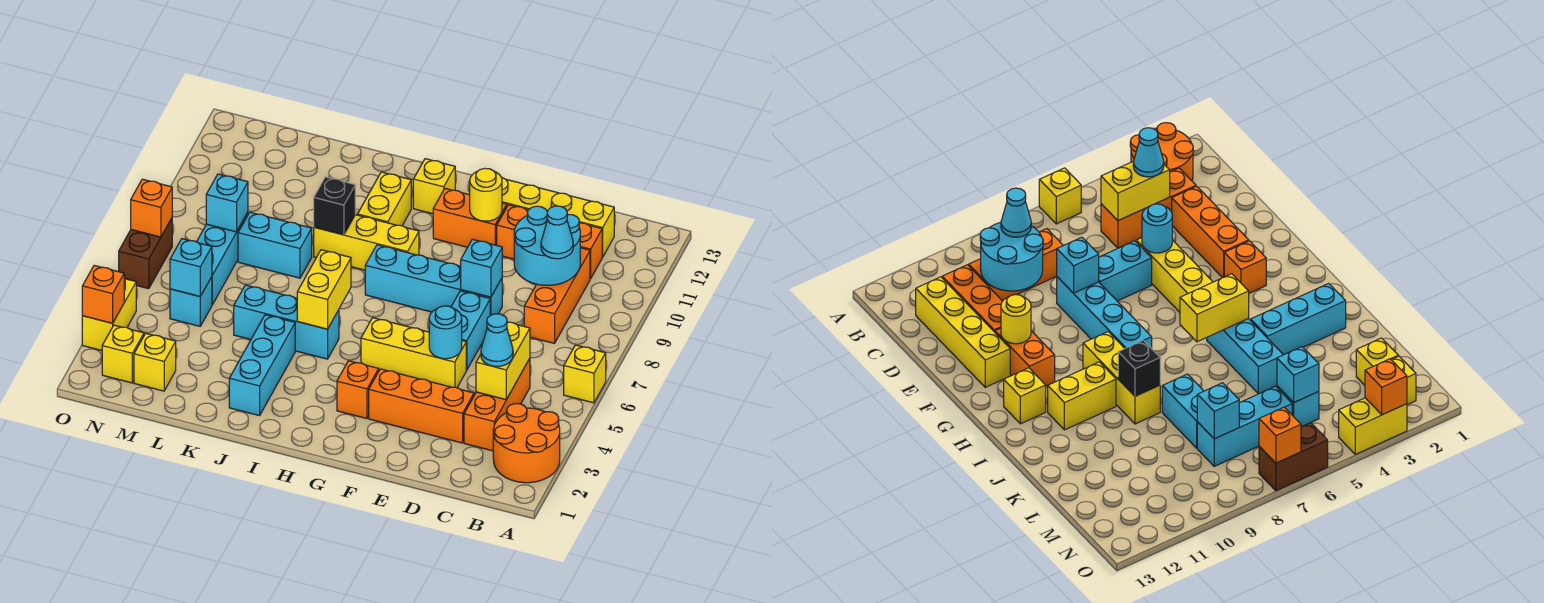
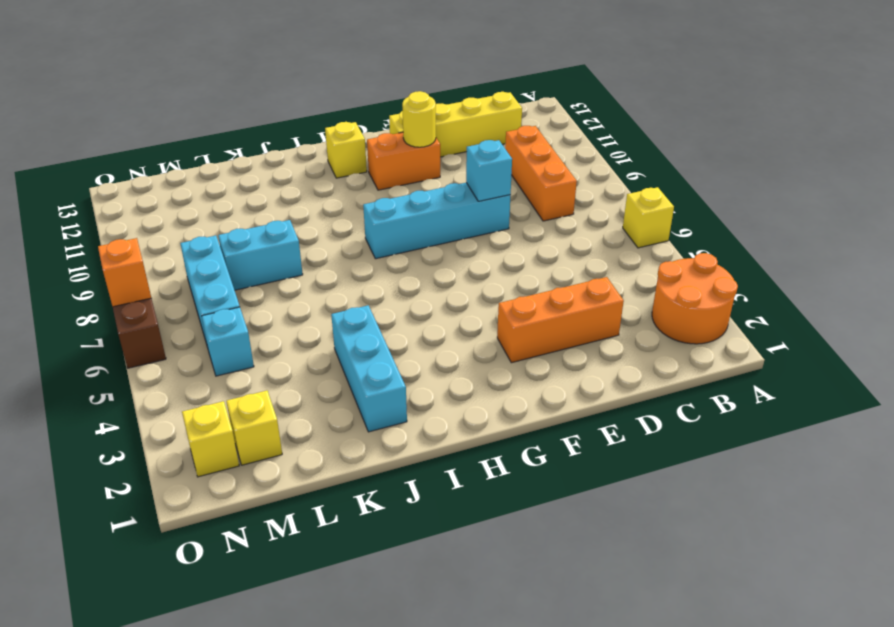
none -> orange 1x3 brick [464,358,530,451]
none -> orange 1x3 brick [497,205,602,279]
none -> yellow 1x3 brick [361,318,466,388]
none -> cyan 1x2 brick [451,291,490,370]

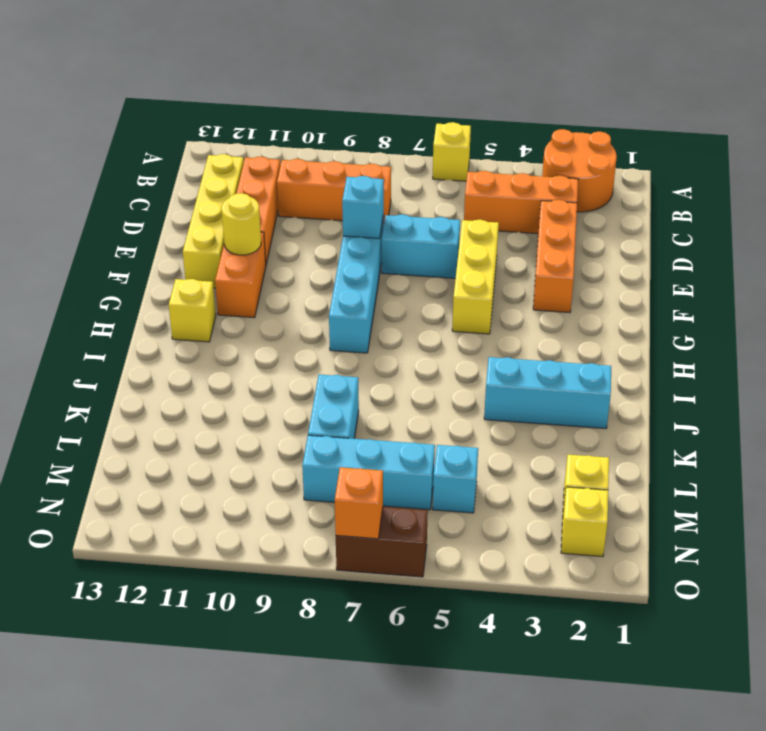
none -> orange 1x1 brick [337,361,379,419]
none -> yellow 1x3 brick [314,215,419,270]
none -> cyan 1x3 brick [234,285,339,359]
none -> yellow 1x2 brick [358,172,411,226]

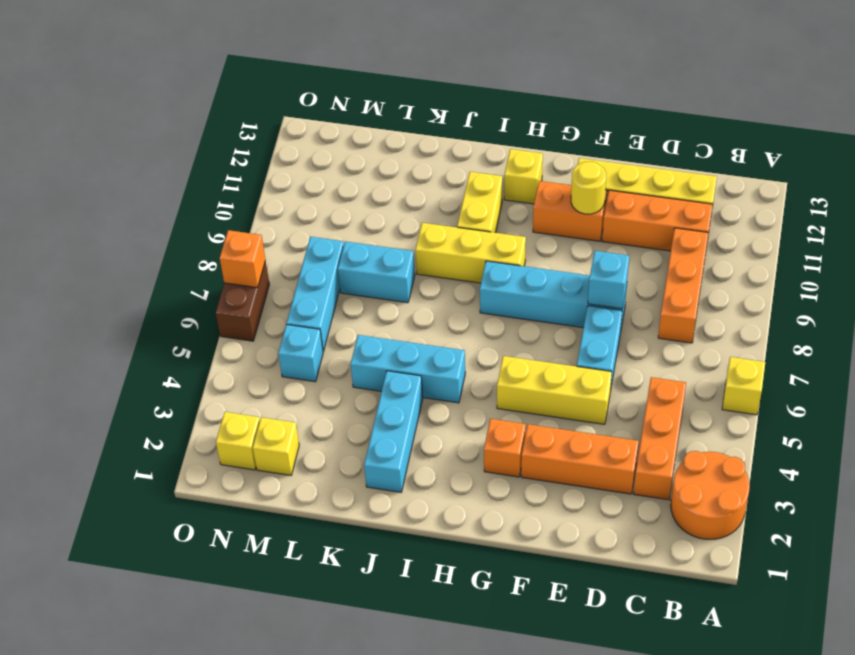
none -> yellow 1x2 brick [82,279,136,351]
none -> yellow 1x2 brick [476,322,530,400]
none -> cyan 2x2 round brick [514,206,580,285]
none -> cyan 1x1 round brick [429,306,462,359]

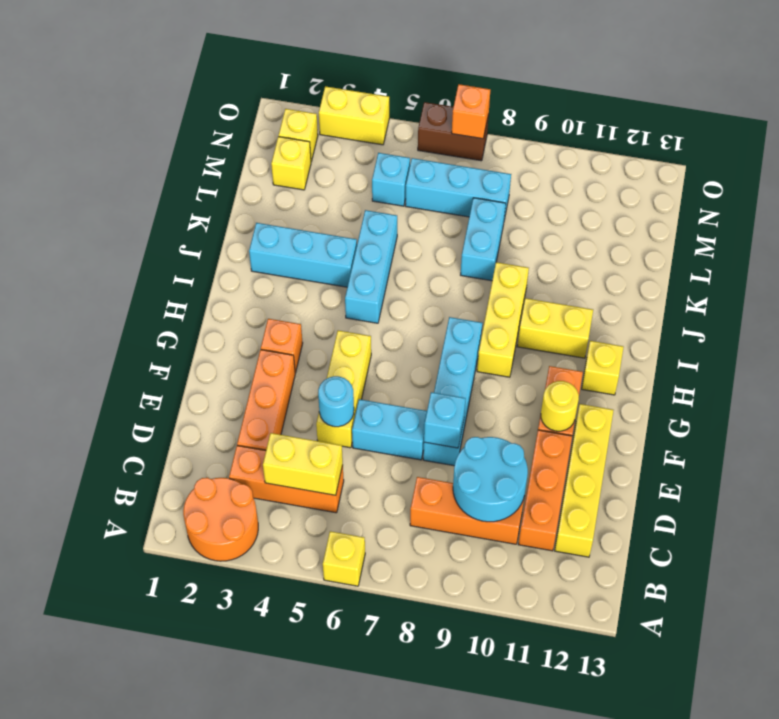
none -> yellow 1x2 brick [297,250,351,329]
none -> black 1x1 brick [314,177,355,235]
none -> cyan 1x1 brick [170,239,212,296]
none -> cyan 1x1 brick [206,174,248,232]

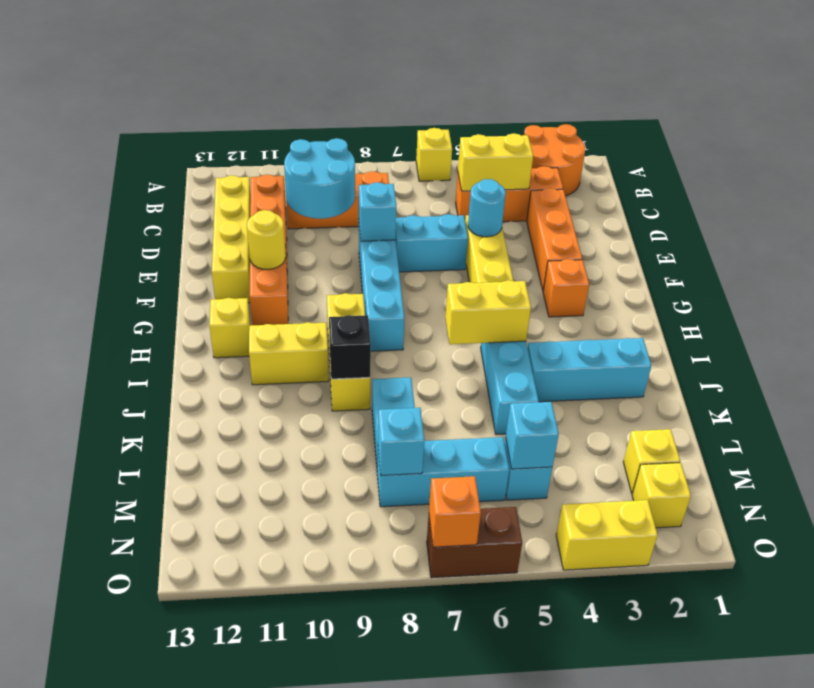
none -> orange 1x1 brick [82,266,124,323]
none -> cyan 1x1 cone [481,314,513,367]
none -> cyan 1x1 cone [541,206,573,259]

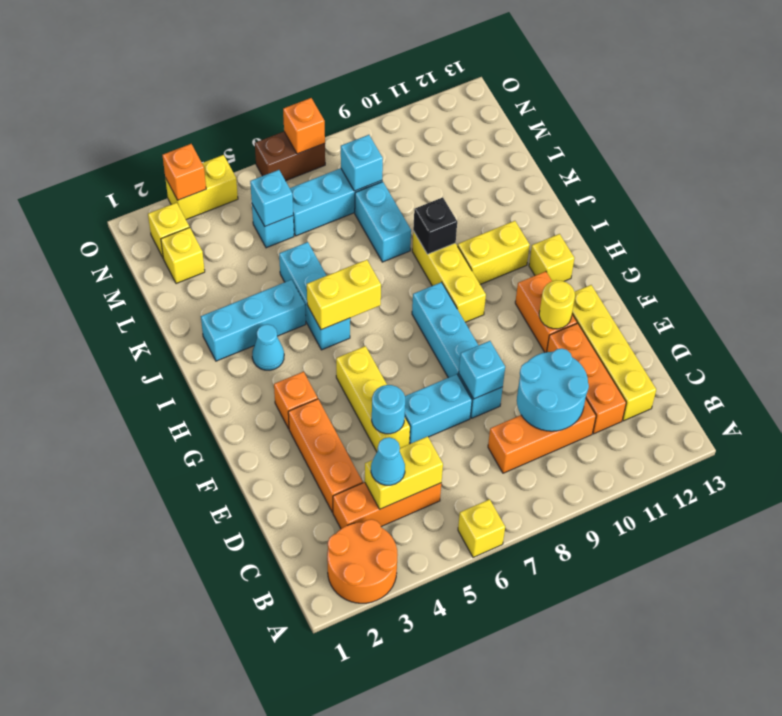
cyan 1x1 cone [252,324,284,370] -> cyan 1x1 cone moved to [541,206,573,259]

